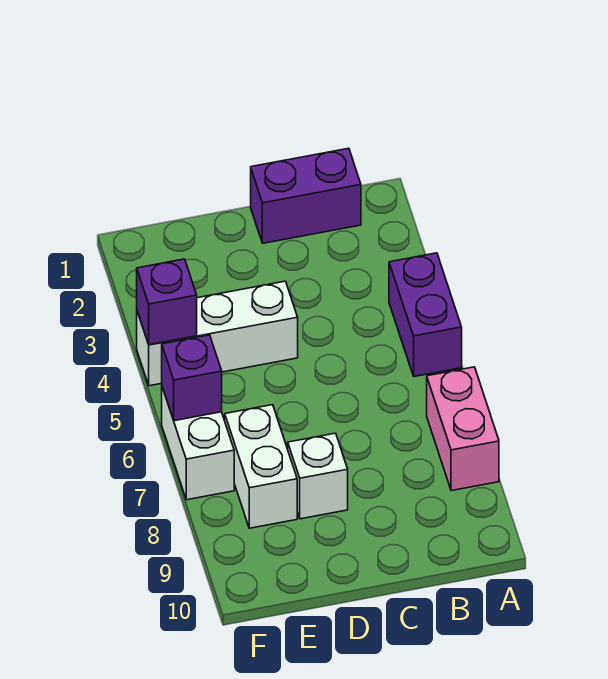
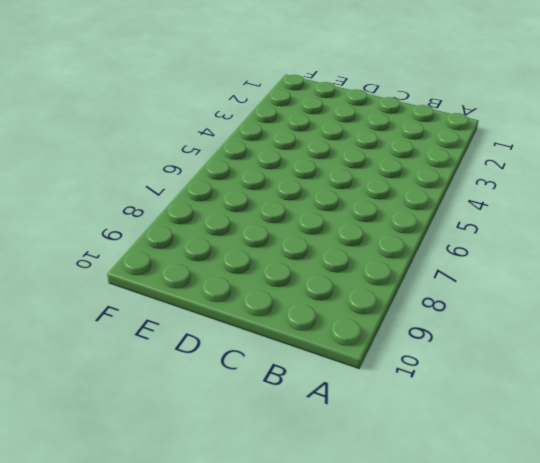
none -> purple 1x2 brick [389,253,462,377]
none -> pink 1x2 brick [427,367,499,491]

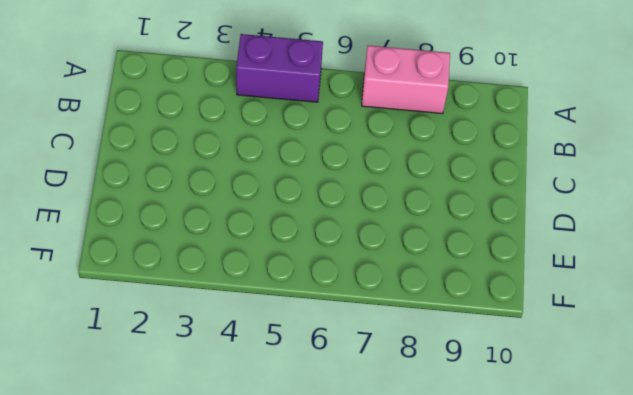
none -> purple 1x2 brick [251,148,361,243]
none -> white 1x3 brick [137,281,298,386]

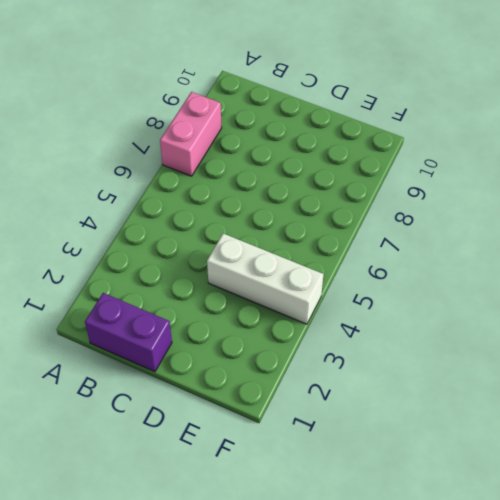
none -> purple 1x2 brick [389,253,462,377]
none -> white 1x1 brick [288,433,348,519]

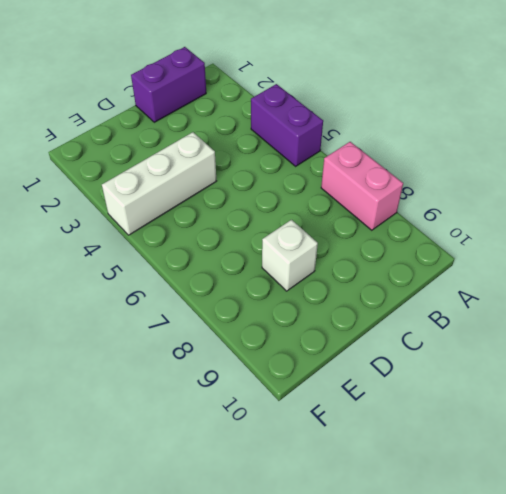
none -> white 1x2 brick [225,405,297,528]
none -> white 1x2 brick [162,387,234,500]

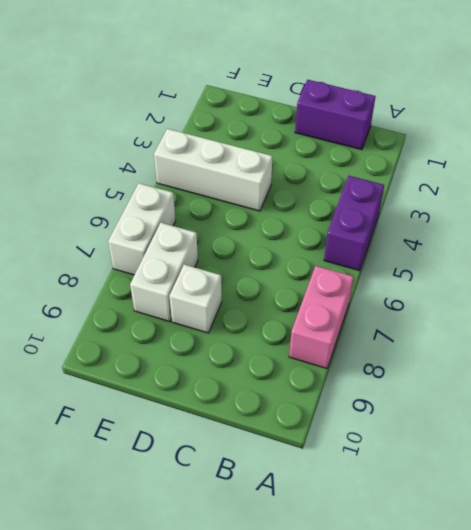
none -> purple 1x1 brick [137,259,197,345]
none -> purple 1x1 brick [162,335,222,421]

